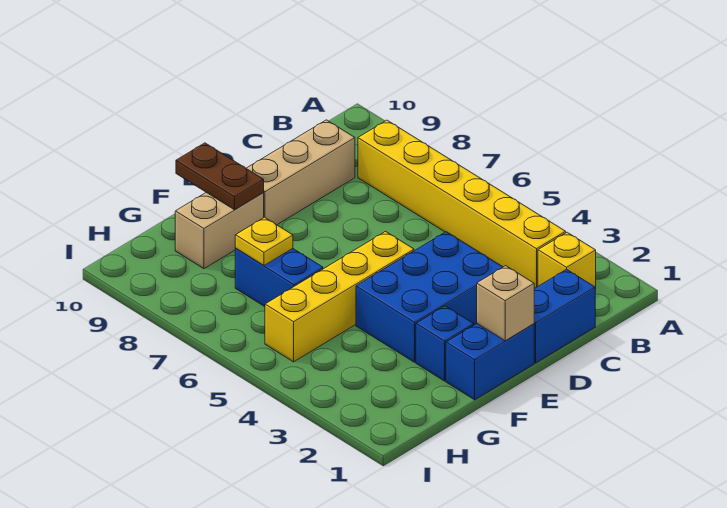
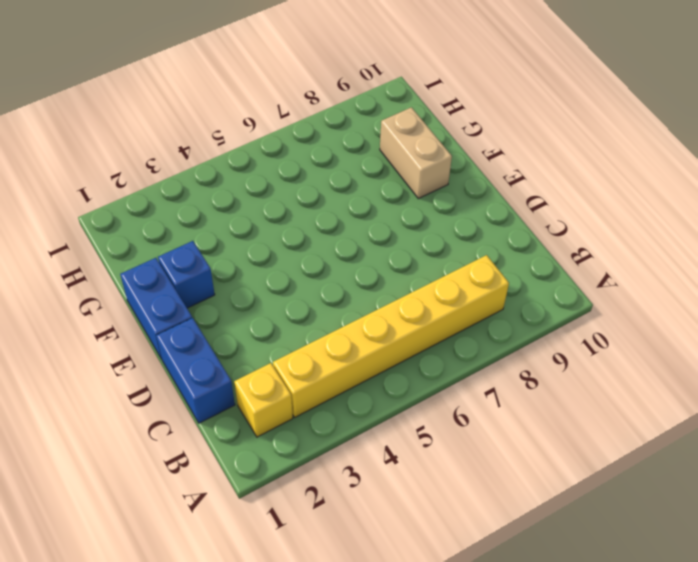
none -> tan 1x3 brick [246,120,355,225]
none -> blue 2x3 brick [356,232,502,362]
none -> yellow 1x4 brick [265,232,414,362]

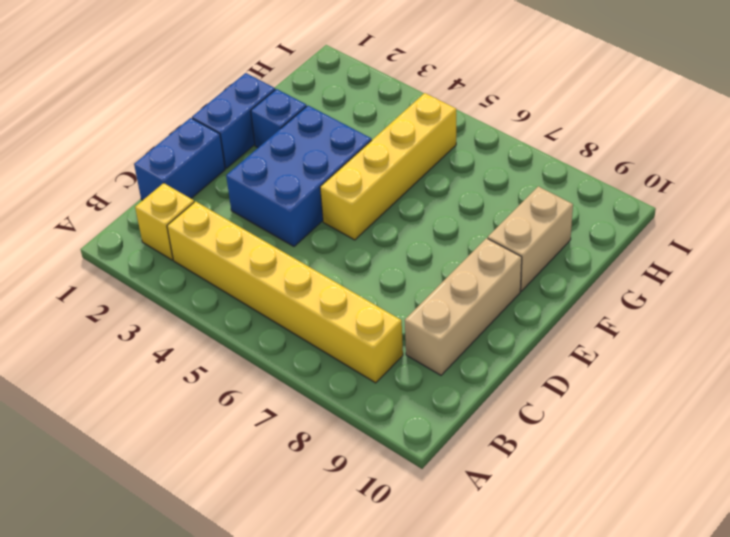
none -> blue 1x2 brick [235,249,323,307]
none -> tan 1x1 brick [477,266,534,341]
none -> brown 1x2 plate [176,143,264,210]

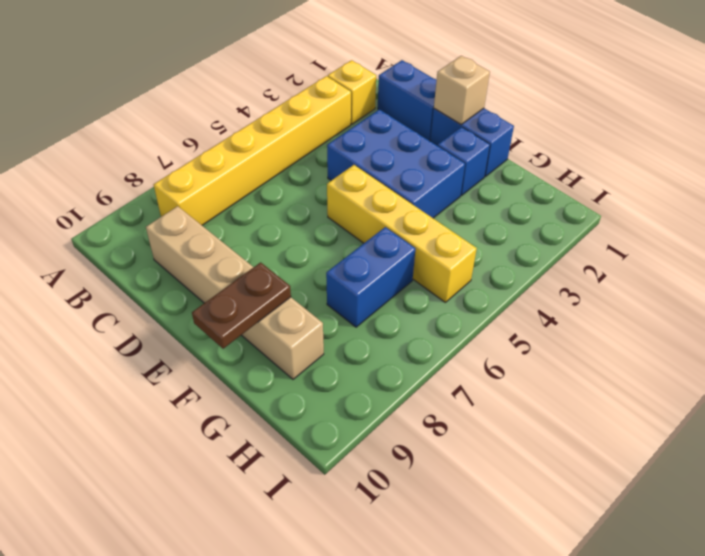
none -> yellow 1x1 plate [235,217,293,265]

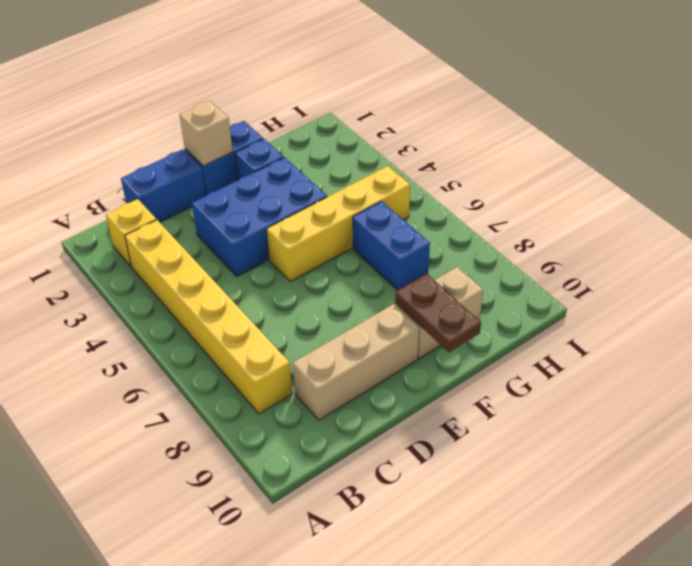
none -> yellow 1x1 plate [235,217,293,265]

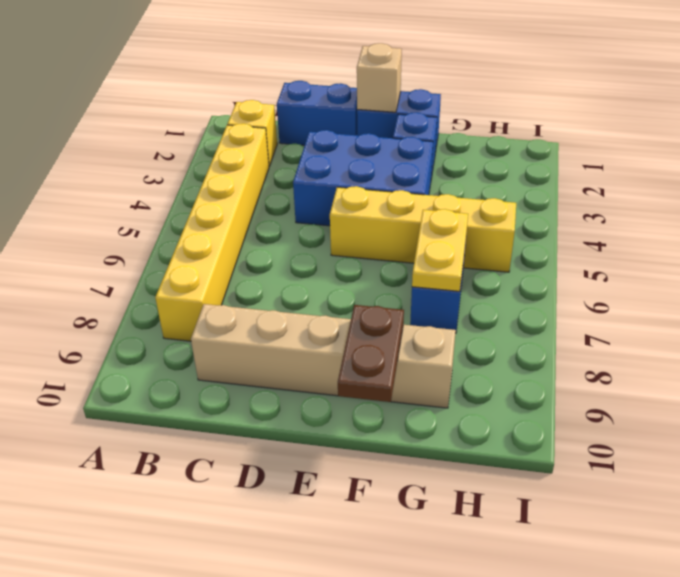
yellow 1x2 plate [412,209,468,291] -> yellow 1x1 plate [235,217,293,265]

